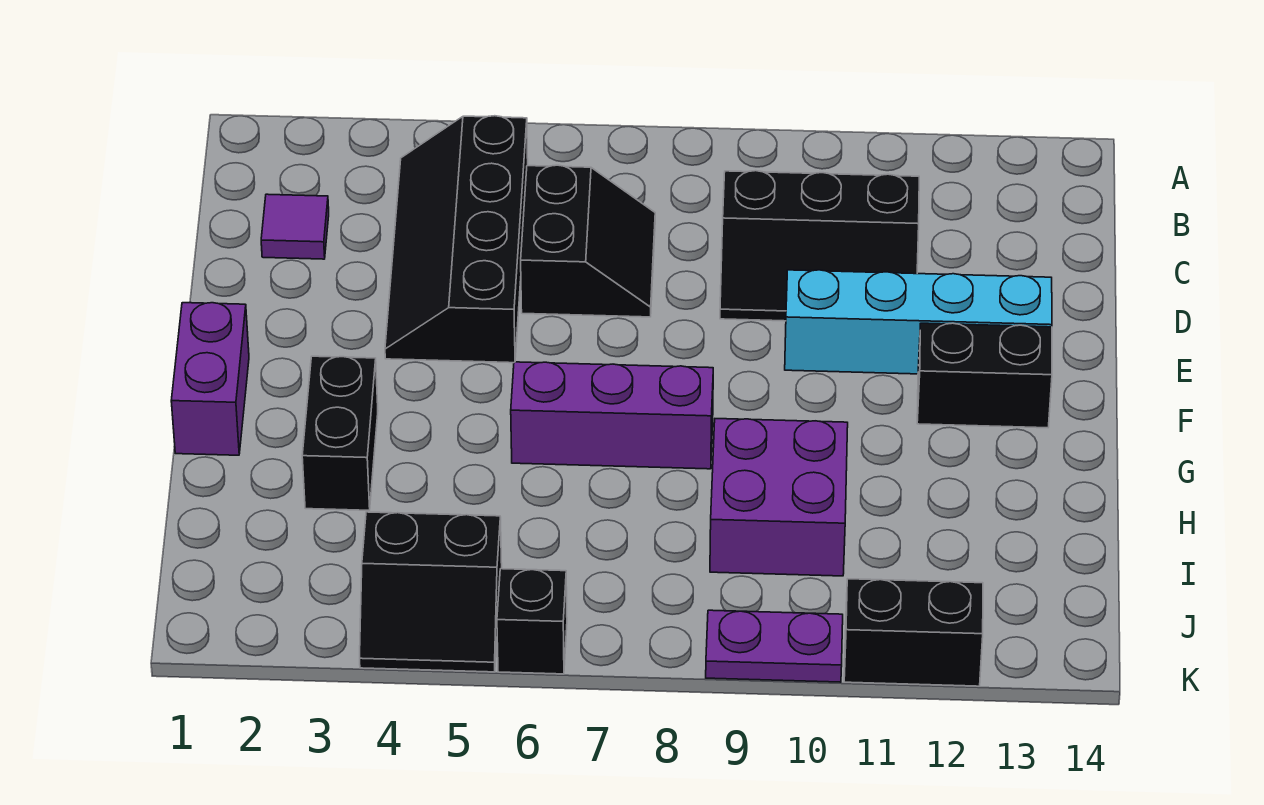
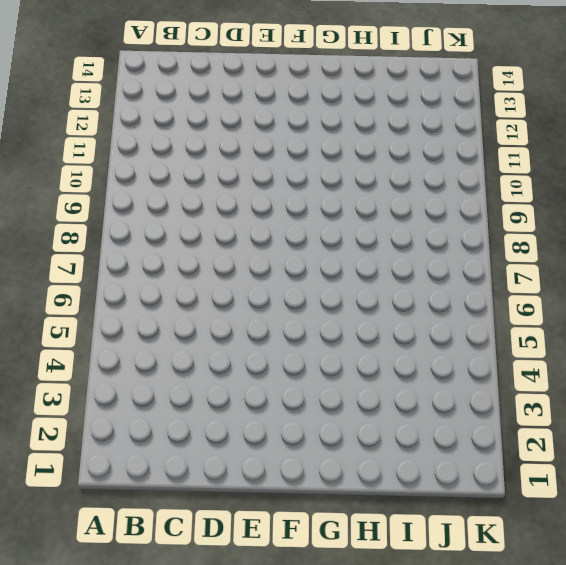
none -> black 2x4 slope [385,116,528,363]
none -> purple 1x1 tile [261,194,329,259]
none -> black 2x2 slope [521,165,655,317]

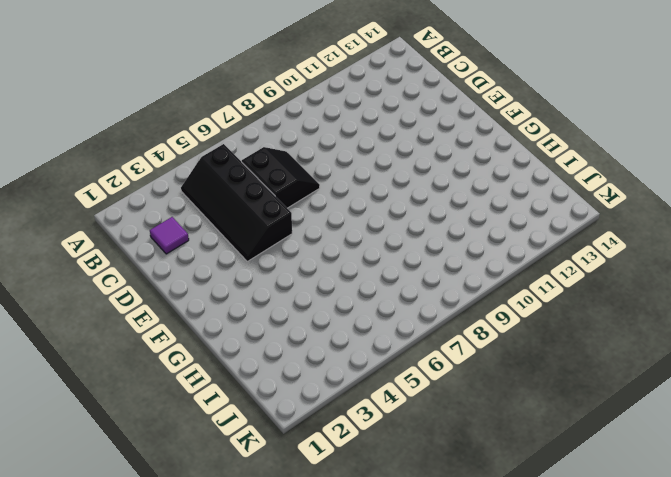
none -> black 2x3 slope [720,171,919,321]
none -> cyan 1x4 brick [785,270,1052,374]
none -> purple 1x2 brick [171,303,249,455]

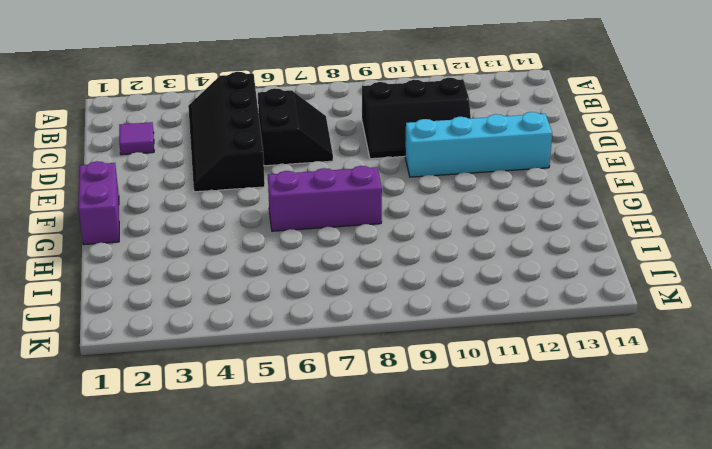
none -> black 1x2 brick [917,323,1052,428]
none -> black 1x2 brick [302,356,378,510]
none -> purple 2x2 brick [710,419,848,576]

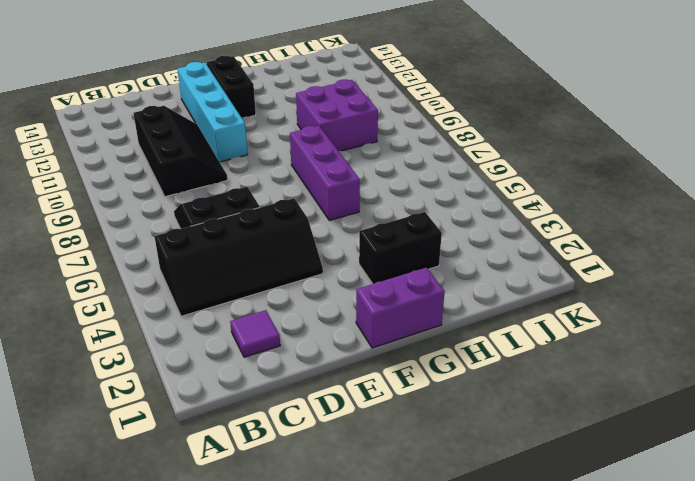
none -> black 2x2 slope [360,512,502,672]
none -> black 1x1 brick [497,569,567,674]
none -> purple 1x2 plate [706,610,843,682]

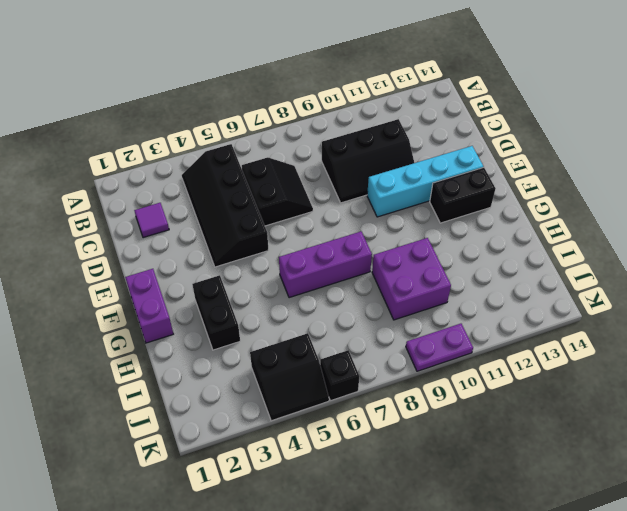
none -> black 1x2 brick [844,579,983,686]

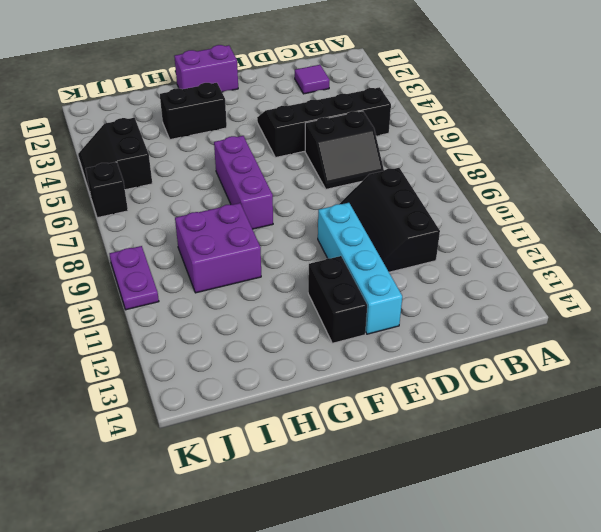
none -> black 1x2 brick [844,579,983,686]

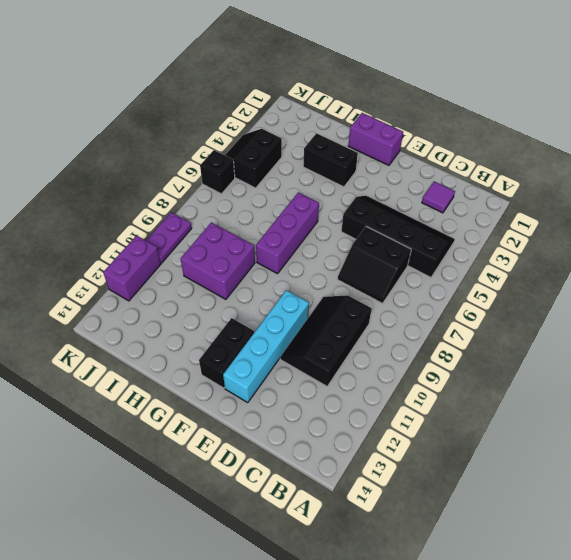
purple 1x2 brick [103,235,161,301] -> black 1x2 brick [844,579,983,686]

